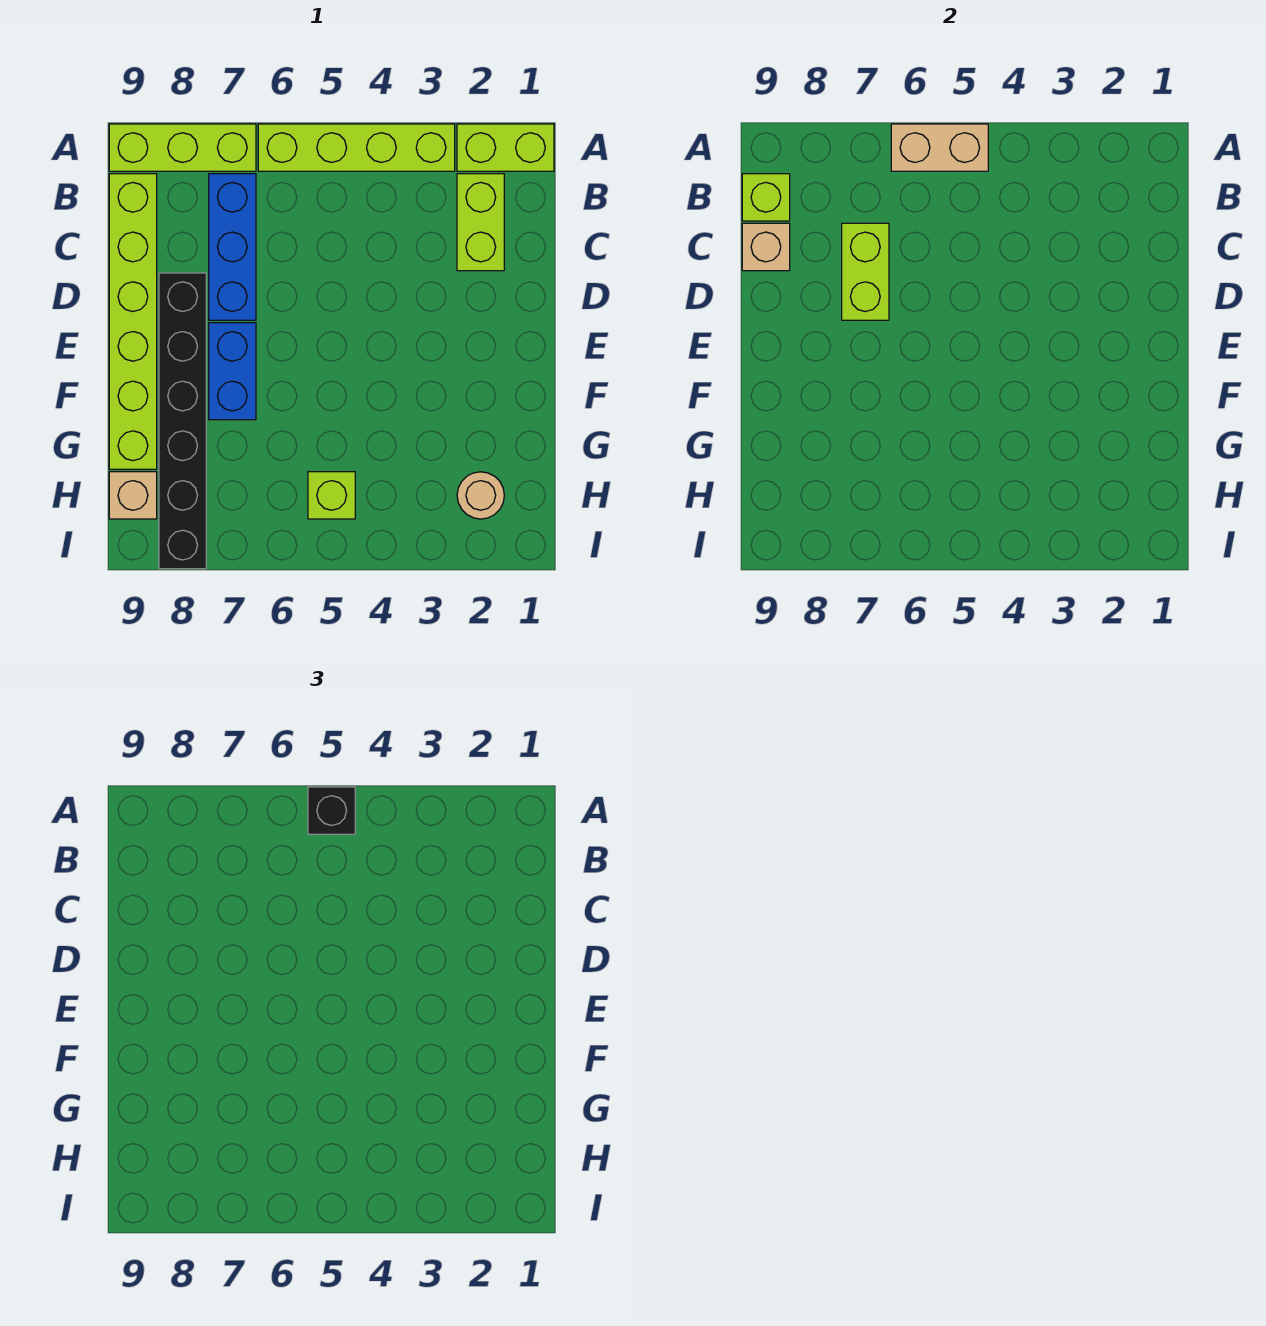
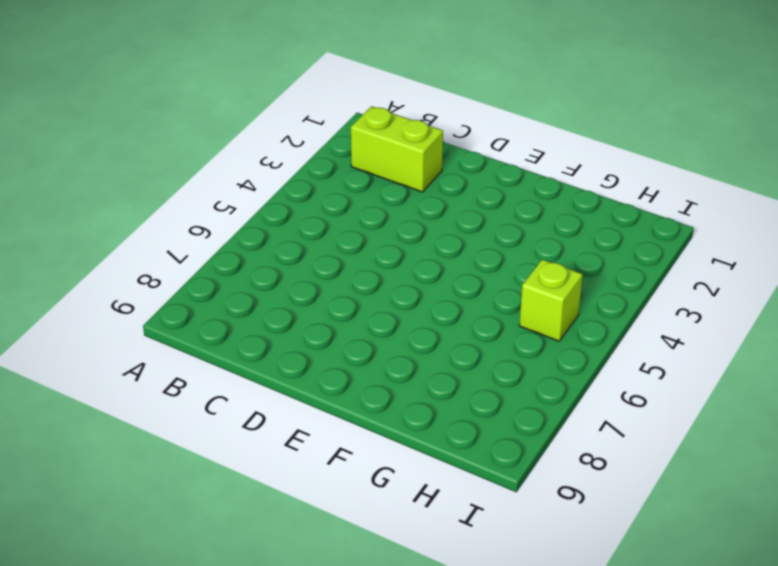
none -> lime 1x2 brick [457,124,554,171]
none -> lime 1x4 brick [258,124,455,171]
none -> lime 1x3 brick [109,124,256,171]

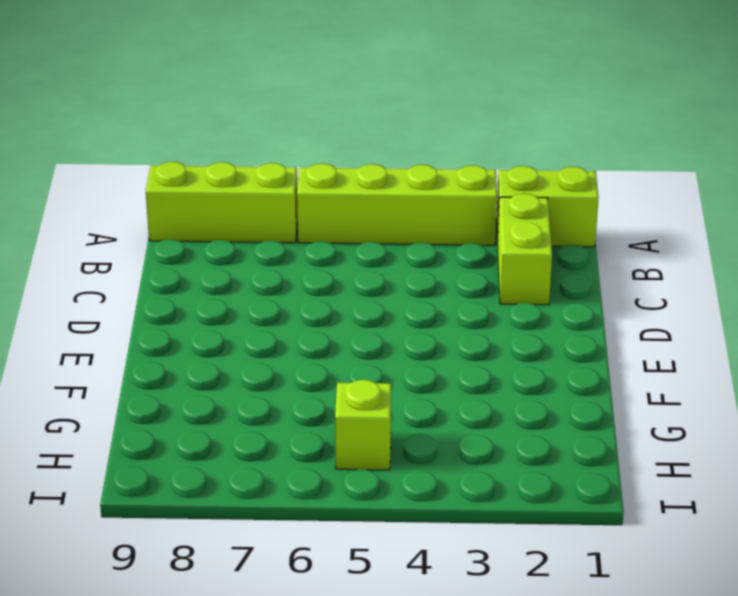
none -> blue 1x3 brick [209,174,256,320]
none -> lime 1x6 brick [109,174,157,469]
none -> black 1x6 brick [159,273,206,569]

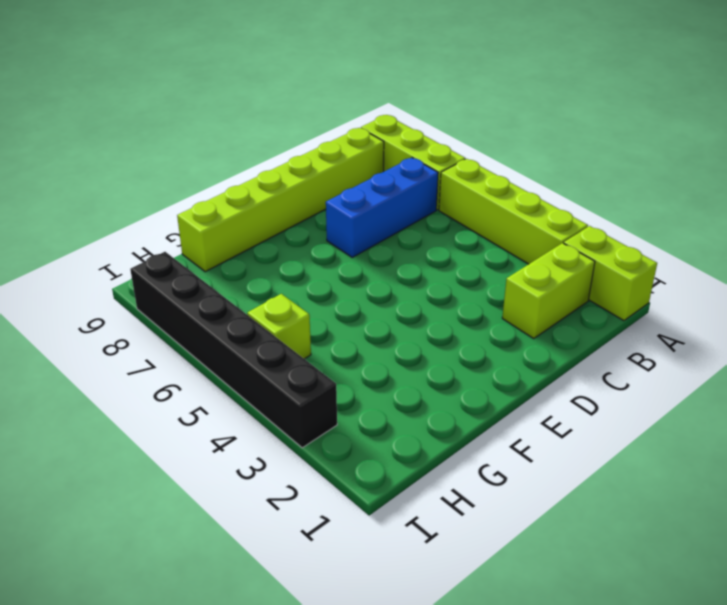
black 1x6 brick [130,252,337,448] -> black 1x6 brick turned to [159,273,206,569]
none -> blue 1x2 brick [209,323,256,420]
none -> tan 1x1 round brick [457,472,504,519]
none -> tan 1x1 brick [109,472,157,519]

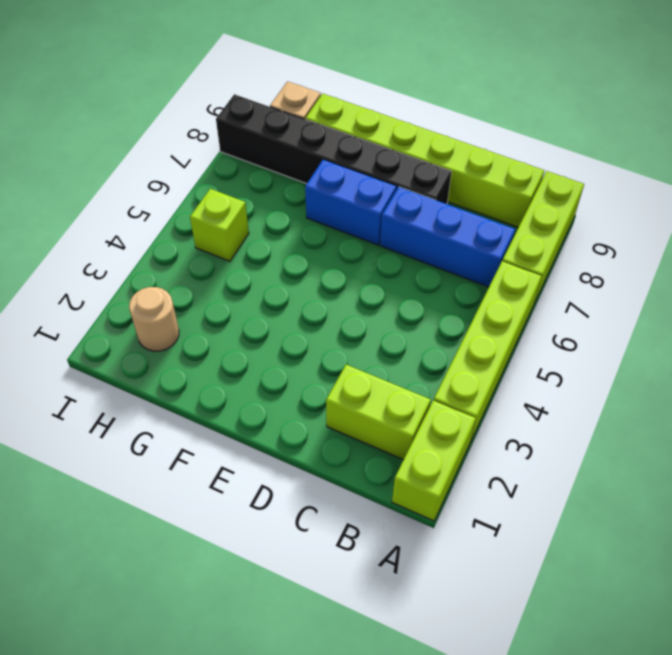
none -> tan 1x2 brick [891,124,988,171]
none -> lime 1x1 brick [742,174,790,221]
none -> lime 1x2 brick [842,223,889,320]

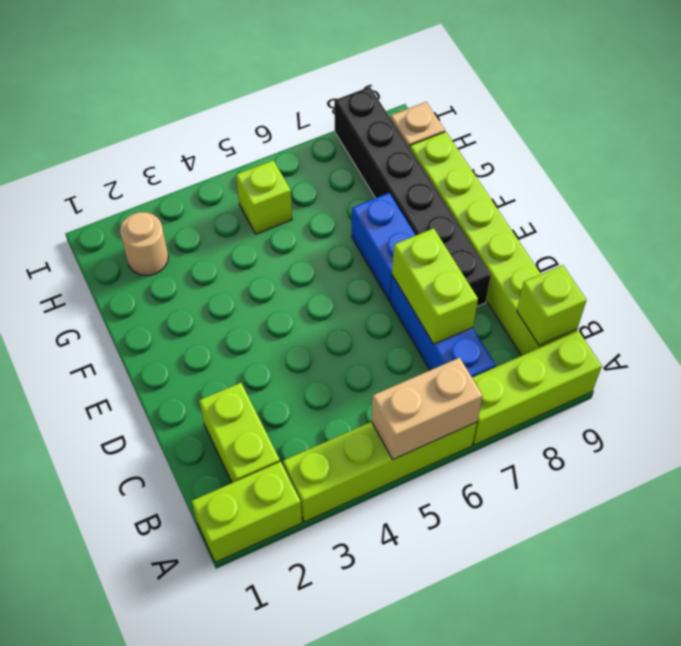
none -> tan 1x1 brick [742,223,790,271]
none -> black 1x1 brick [308,787,355,834]

